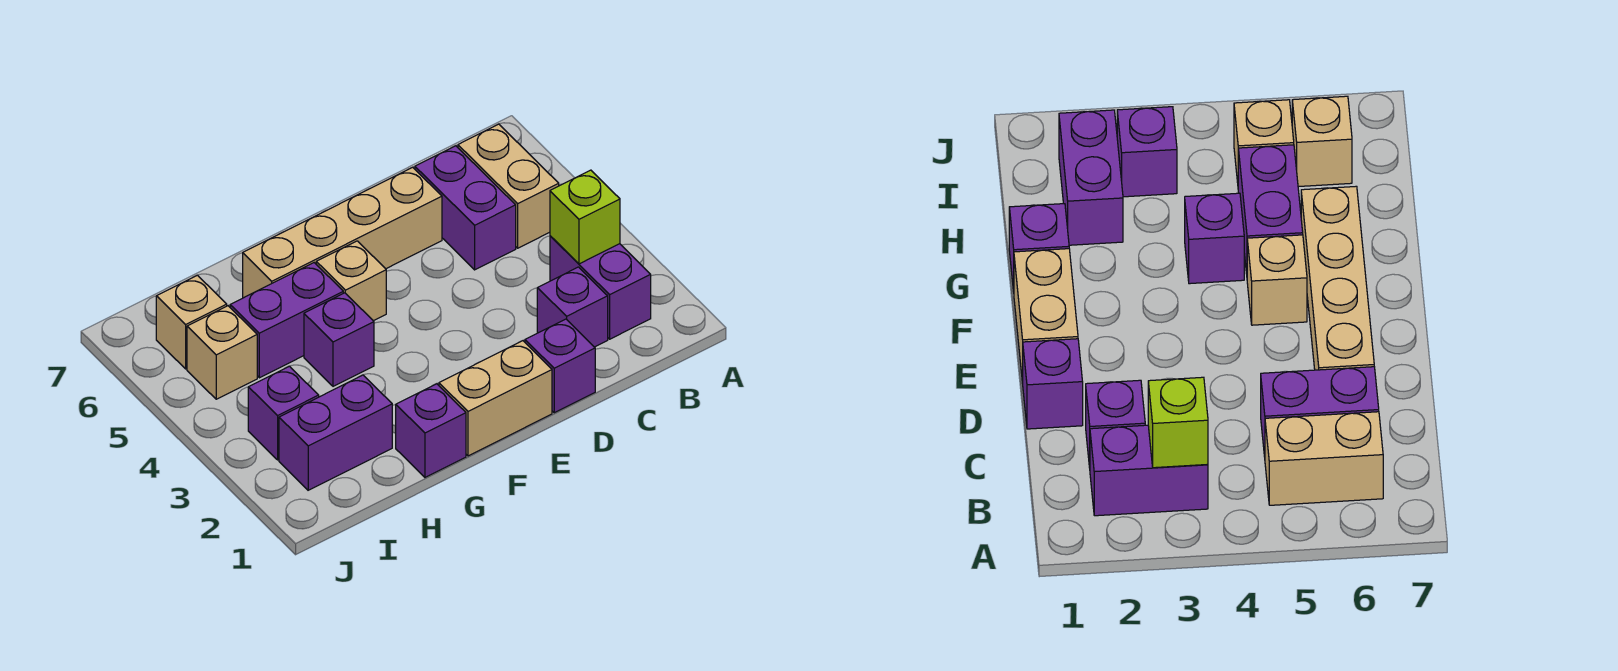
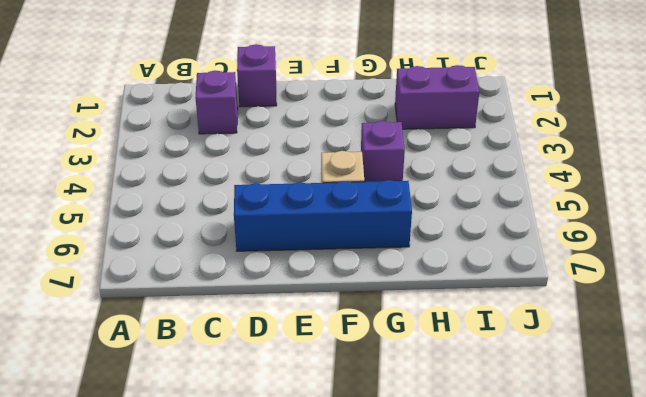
blue 1x4 brick [234,180,412,251] -> tan 1x4 brick [243,167,442,298]
none -> purple 1x2 brick [550,236,651,339]
none -> tan 1x2 brick [458,124,559,248]
none -> purple 1x2 brick [415,146,516,270]

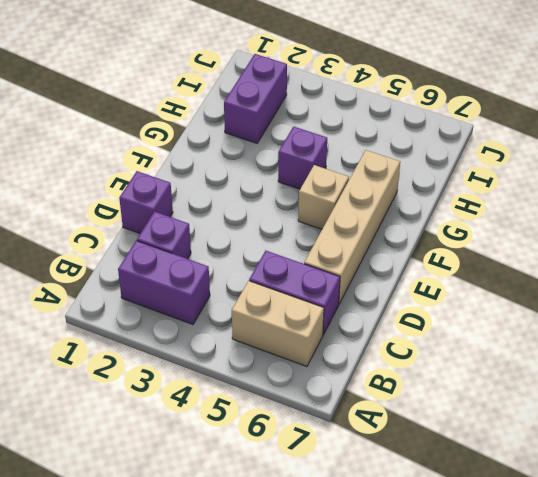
none -> tan 1x2 brick [439,341,552,456]
none -> purple 1x1 brick [396,384,466,477]
none -> purple 1x2 brick [230,263,343,378]

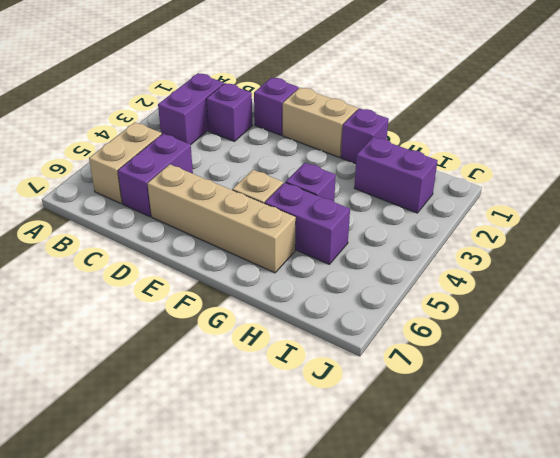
none -> purple 1x1 brick [248,366,319,460]
none -> tan 1x1 brick [187,306,257,399]
none -> tan 1x1 brick [156,275,227,369]

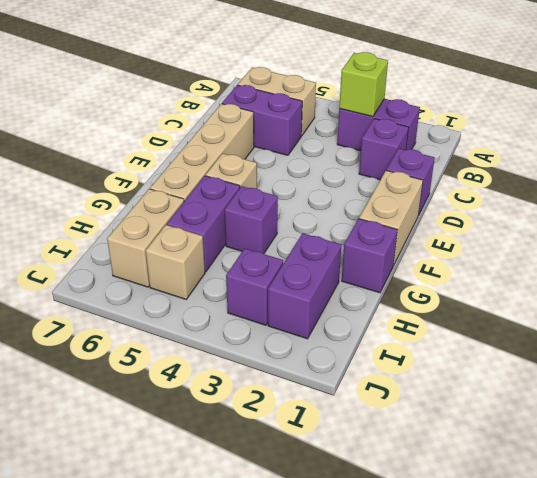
tan 1x2 brick [107,189,184,287] -> tan 1x1 brick [156,275,227,369]

